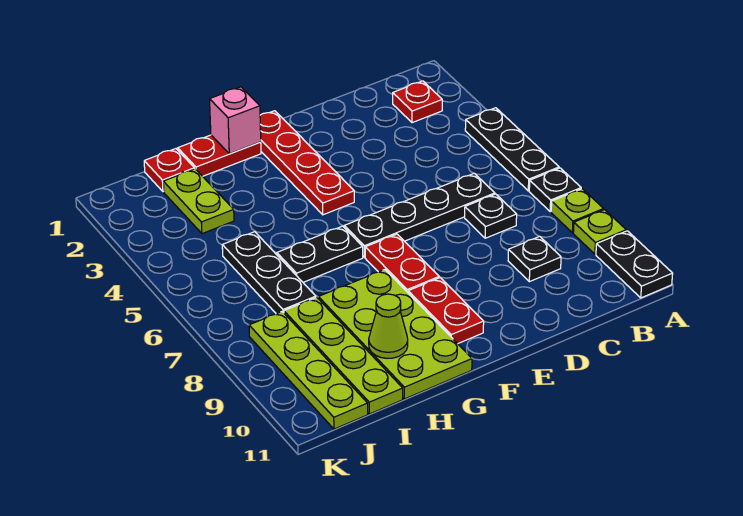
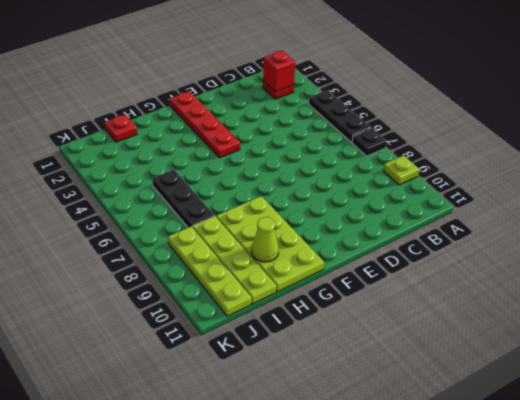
red 1x1 brick [263,51,295,92] -> none
none -> lime 1x1 plate [551,189,604,233]
none -> black 1x2 plate [596,231,673,298]
none -> black 1x4 plate [344,173,495,257]

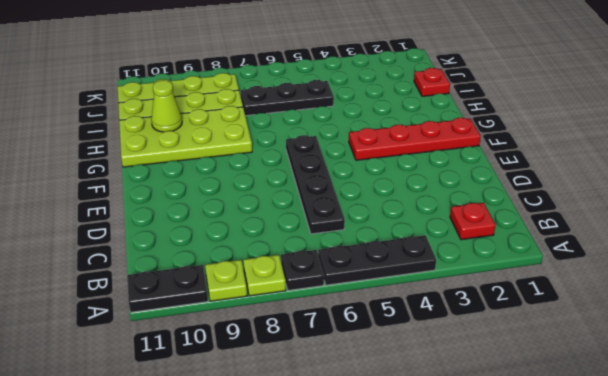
none -> black 1x1 plate [465,194,517,238]
none -> black 1x1 plate [508,236,561,282]
none -> red 1x2 plate [365,234,439,292]

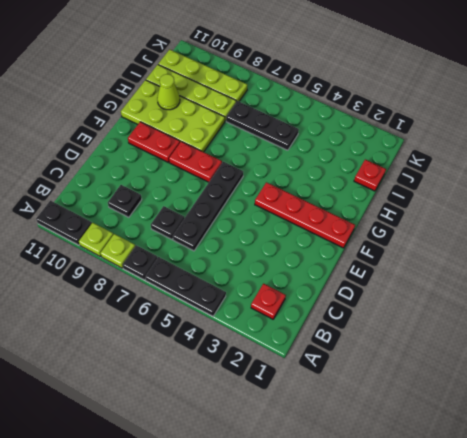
none -> red 1x2 plate [178,135,261,176]
none -> black 1x2 plate [277,226,363,282]
none -> lime 1x2 plate [163,169,234,234]

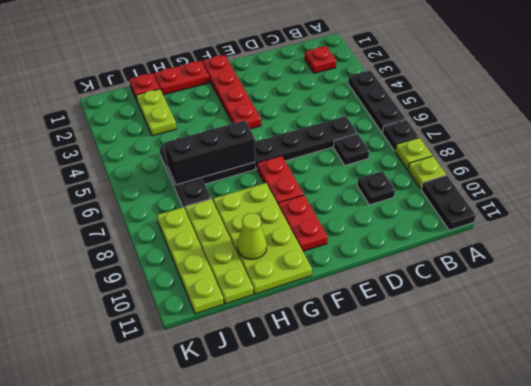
black 1x3 brick [165,120,255,185] -> none
none -> pink 1x1 brick [210,87,261,154]

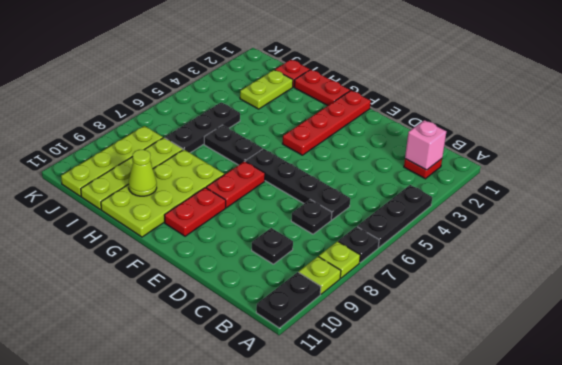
pink 1x1 brick [405,120,446,170] -> pink 1x1 brick moved to [210,87,261,154]

